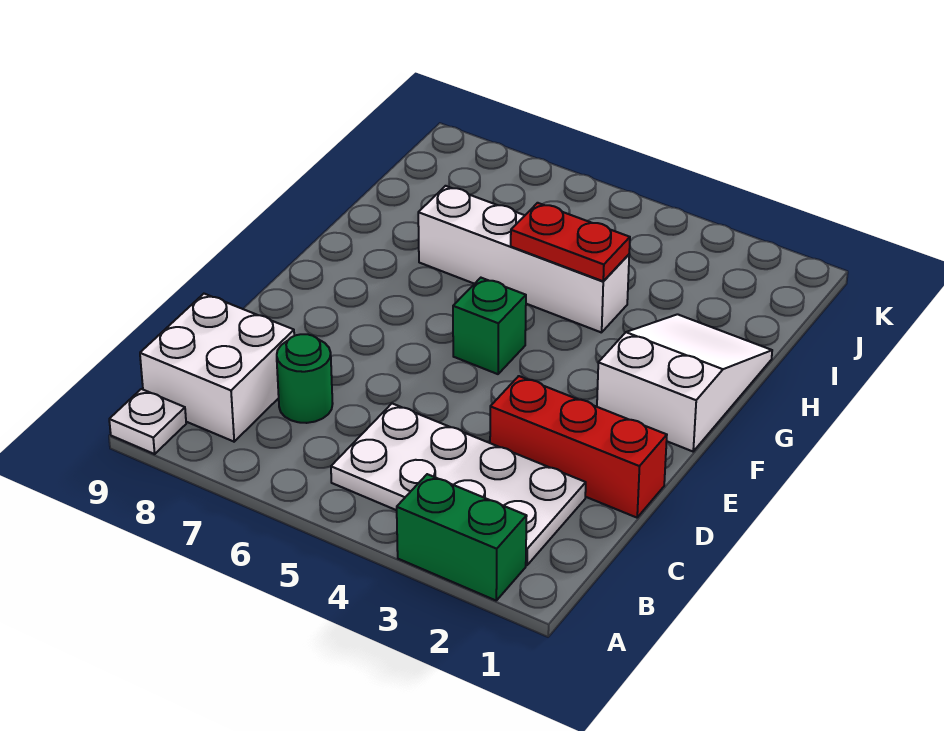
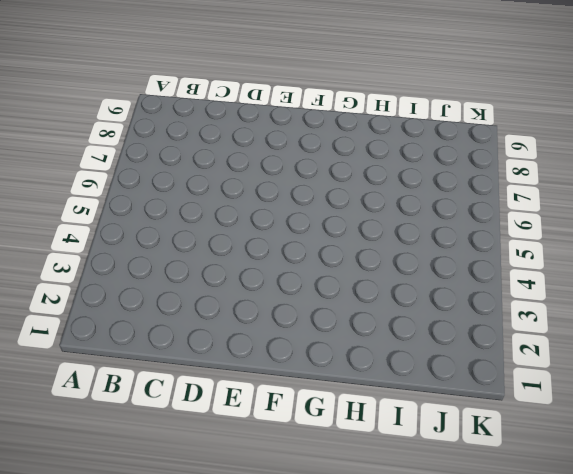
none -> green 1x2 brick [397,474,527,600]
none -> white 1x1 plate [109,389,186,454]

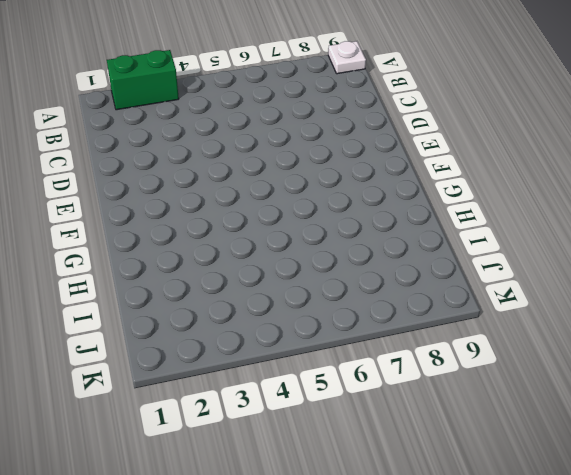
none -> white 2x4 plate [331,404,586,565]
none -> white 2x2 brick [140,294,294,442]

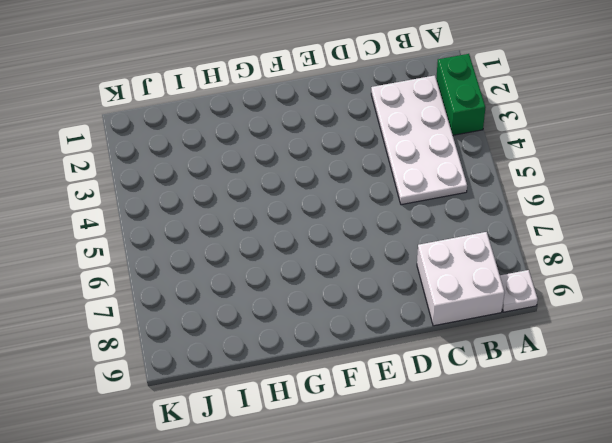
none -> green 1x1 round brick [277,334,333,423]
none -> red 1x3 brick [490,376,667,518]

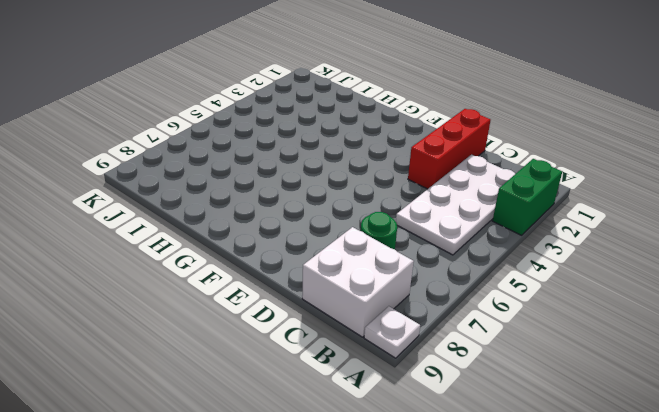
none -> white 2x3 slope [597,314,772,451]
none -> green 1x1 brick [453,278,526,374]

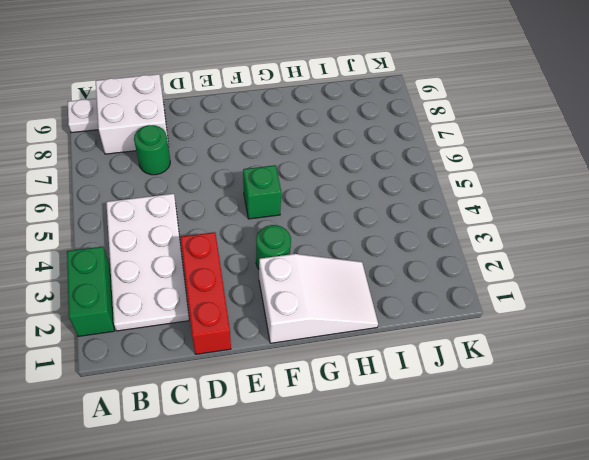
green 1x1 round brick [256,225,291,269] -> none
none -> white 1x4 brick [418,186,629,333]
none -> red 1x2 plate [511,203,630,281]

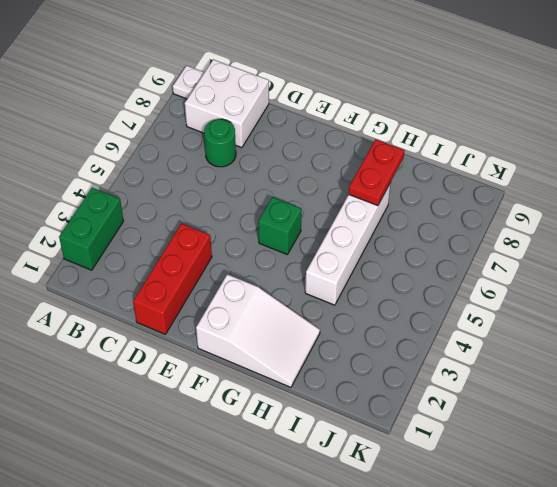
red 1x2 plate [349,139,405,206] -> red 1x2 plate moved to [511,203,630,281]
none -> white 2x4 plate [331,404,586,565]

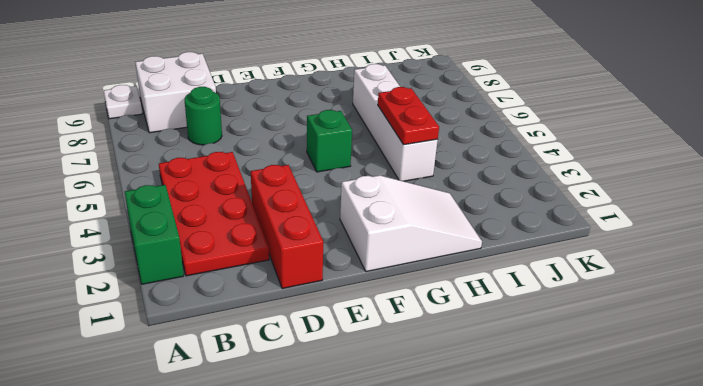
red 2x4 plate [159,152,269,276] -> white 2x4 plate [331,404,586,565]

